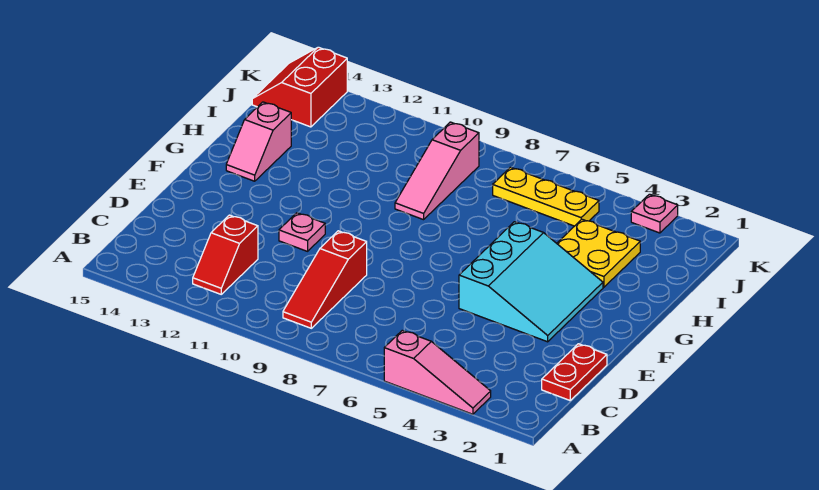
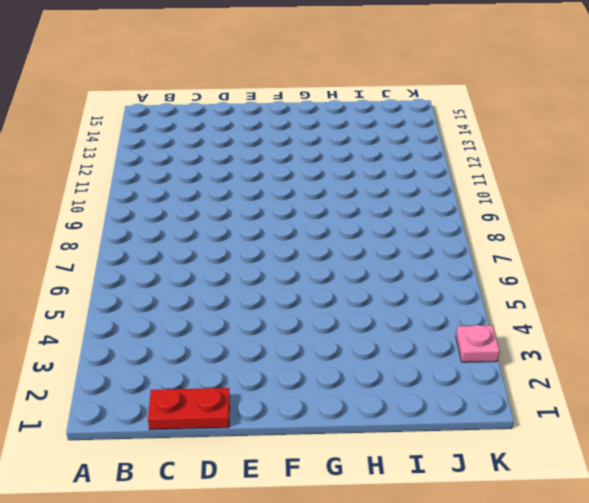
none -> pink 1x3 slope [384,330,491,414]
none -> red 1x3 slope [283,231,367,328]
none -> red 1x2 slope [193,215,258,294]

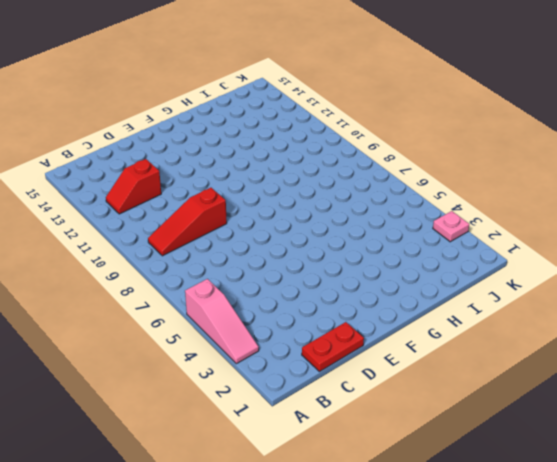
none -> cyan 3x3 slope [459,222,603,342]
none -> pink 1x1 plate [279,213,325,251]
none -> pink 1x2 slope [226,102,291,181]

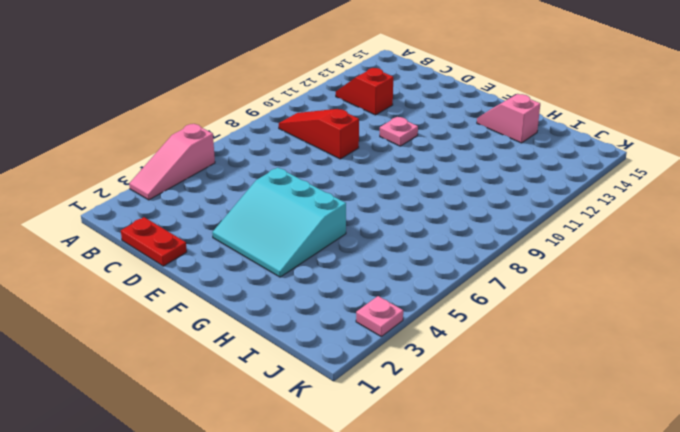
none -> yellow 2x2 plate [557,219,640,287]
none -> pink 1x3 slope [395,122,479,220]
none -> yellow 1x3 plate [493,167,599,226]

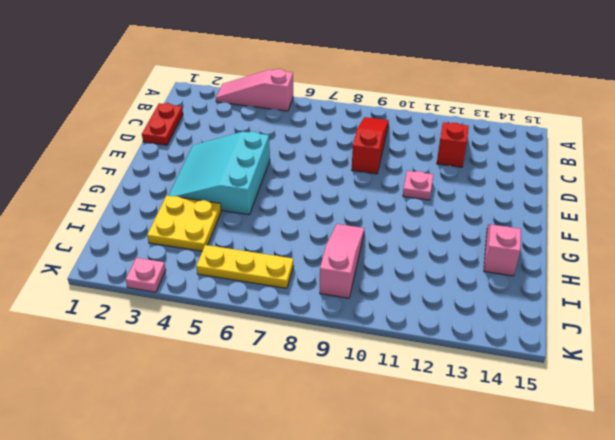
none -> red 2x2 slope [252,47,347,127]

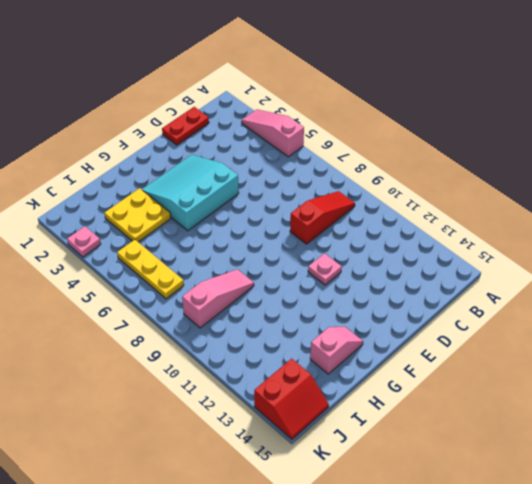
none -> red 1x2 slope [193,215,258,294]

